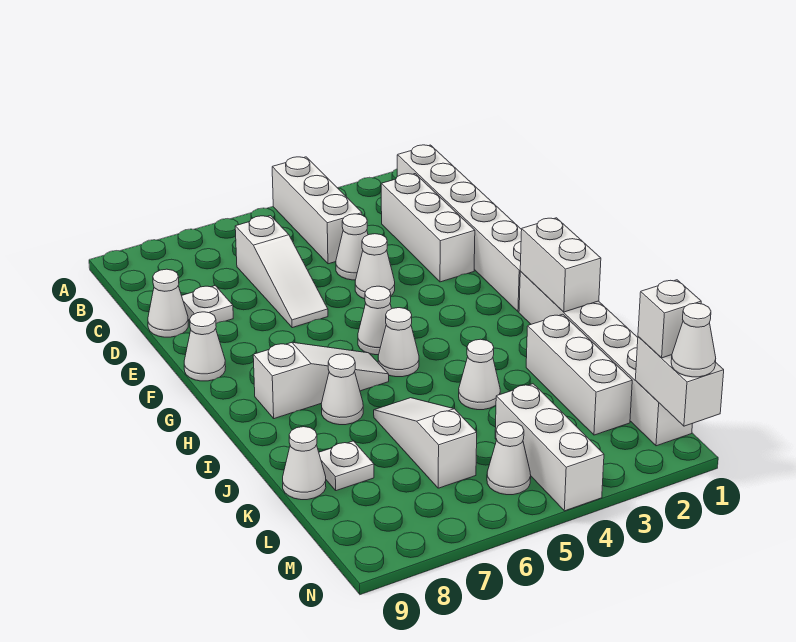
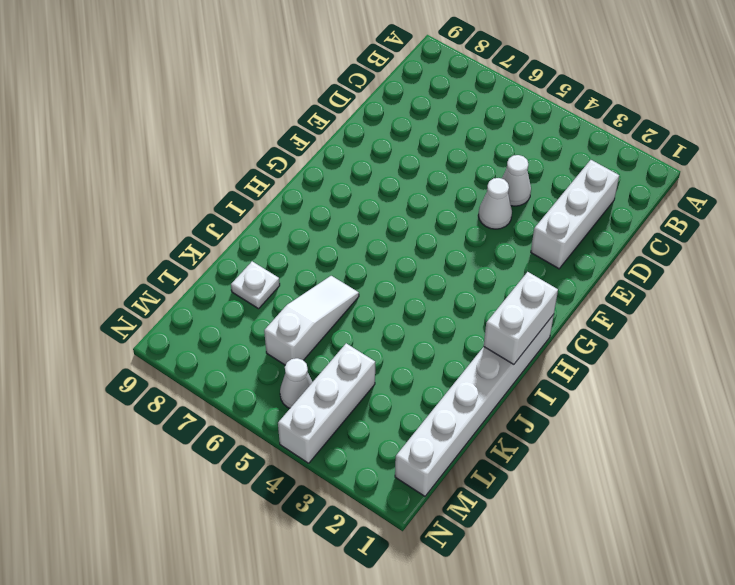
none -> white 1x3 brick [272,157,362,264]
none -> white 1x6 brick [397,145,522,312]
none -> white 1x3 slope [235,216,328,328]

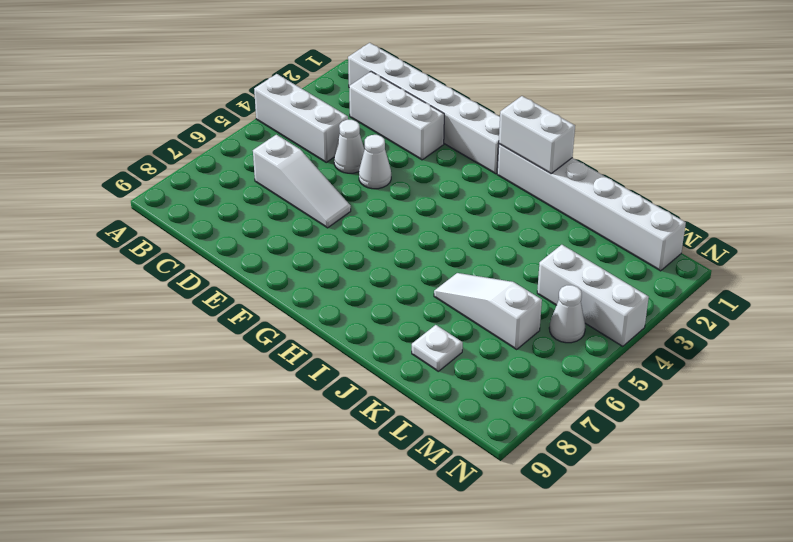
none -> white 1x1 plate [182,286,233,323]
none -> white 1x1 cone [148,269,188,337]
none -> white 1x1 cone [184,312,226,381]

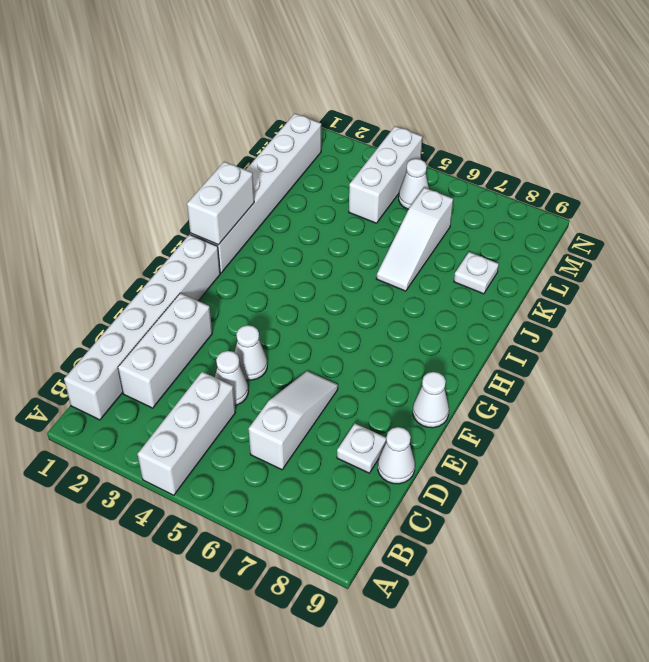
none -> white 1x1 cone [358,286,392,355]
none -> white 1x1 cone [378,308,419,377]
none -> white 1x3 slope [253,342,389,419]

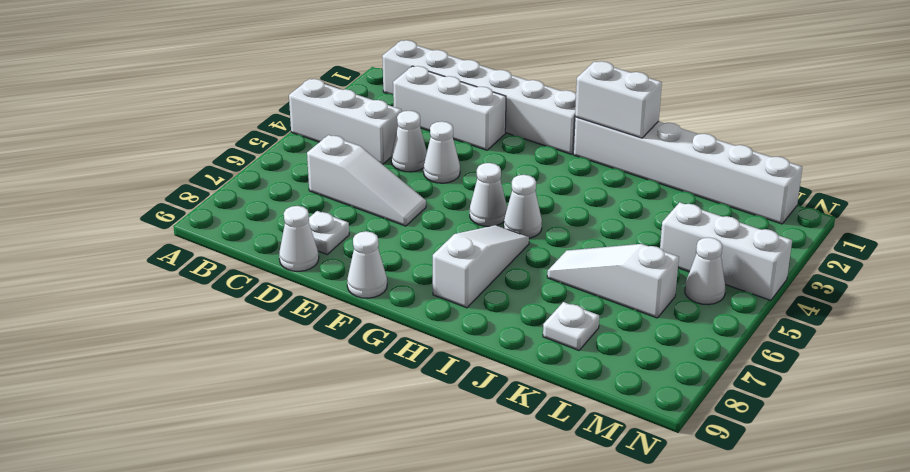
none -> white 1x1 cone [321,354,363,425]
none -> white 1x3 brick [526,314,632,435]
none -> white 1x1 cone [459,339,500,410]

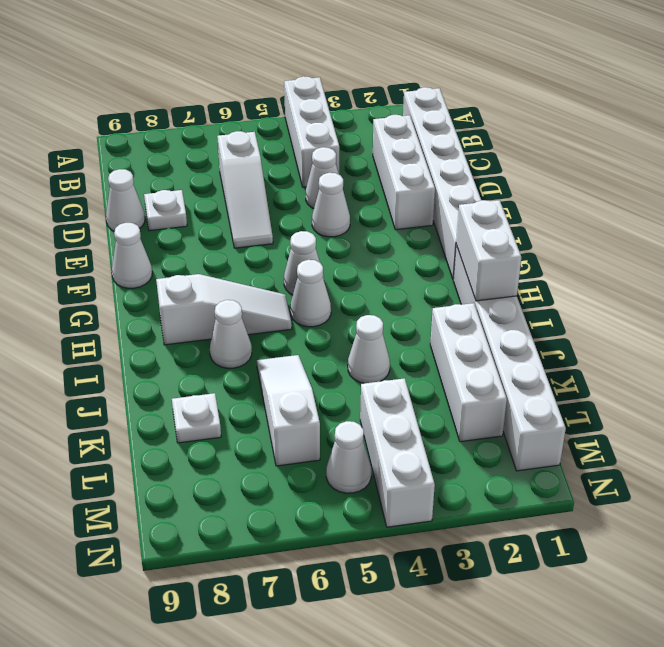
none -> white 1x1 cone [283,427,326,500]
none -> white 1x2 brick [635,337,724,426]
none -> white 1x1 brick [638,280,701,358]

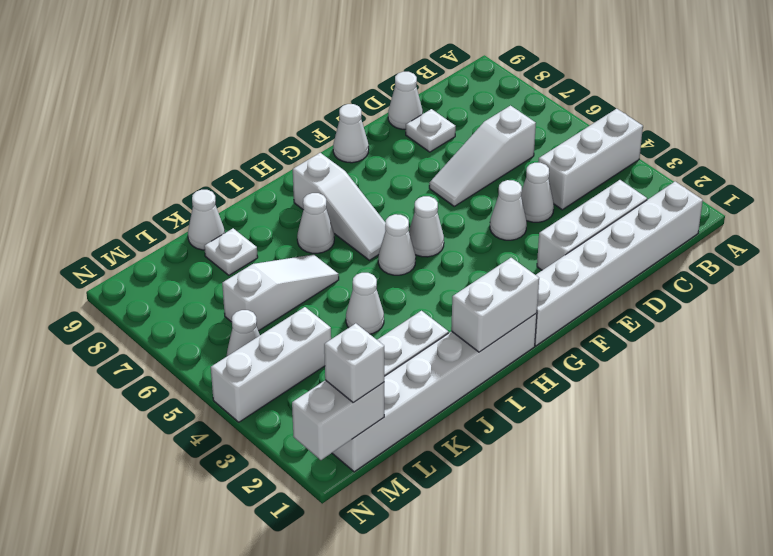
none -> white 1x1 cone [671,303,716,377]

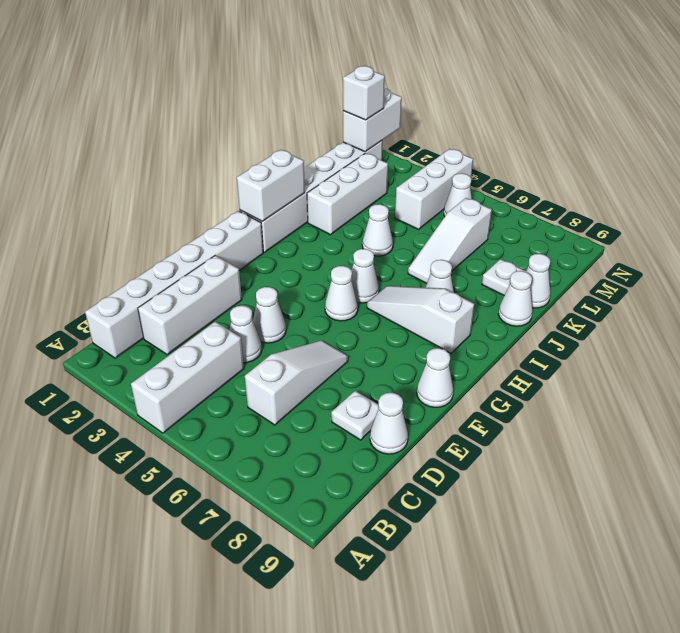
white 1x1 cone [498,271,533,326] -> white 1x1 cone moved to [671,303,716,377]

